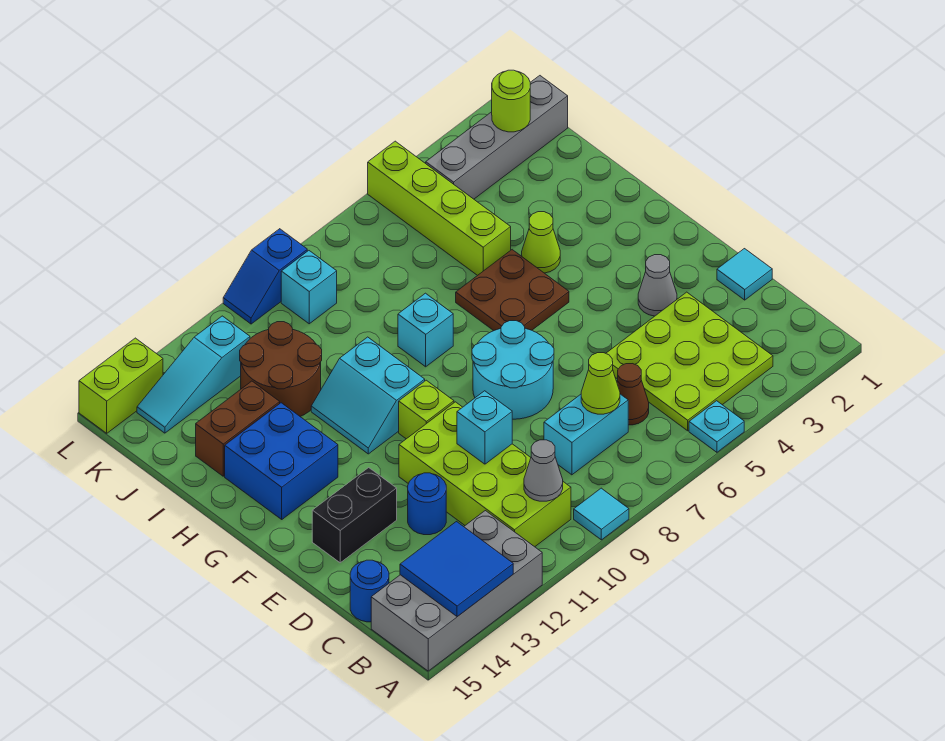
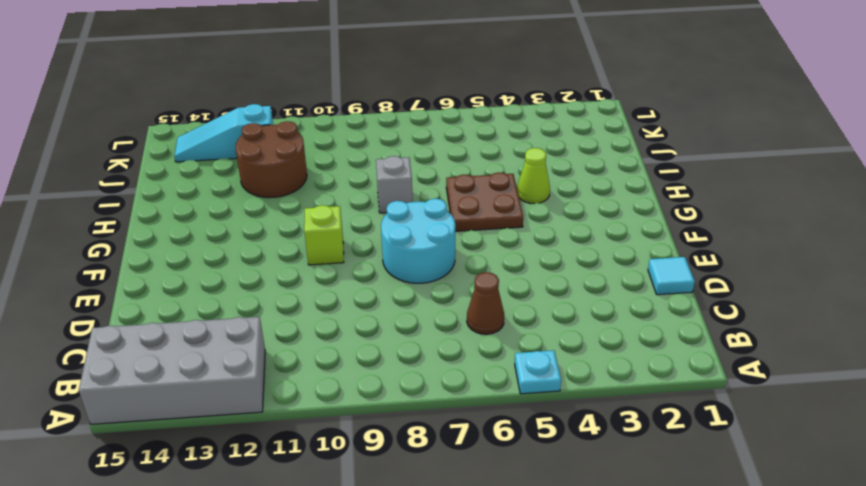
grey 1x1 brick [376,156,413,213] -> cyan 1x1 brick [398,293,453,367]
none -> cyan 1x1 tile [574,488,629,540]
none -> lime 3x3 plate [606,292,773,431]
none -> lime 2x4 brick [399,402,571,547]
none -> cyan 1x2 brick [544,394,628,475]

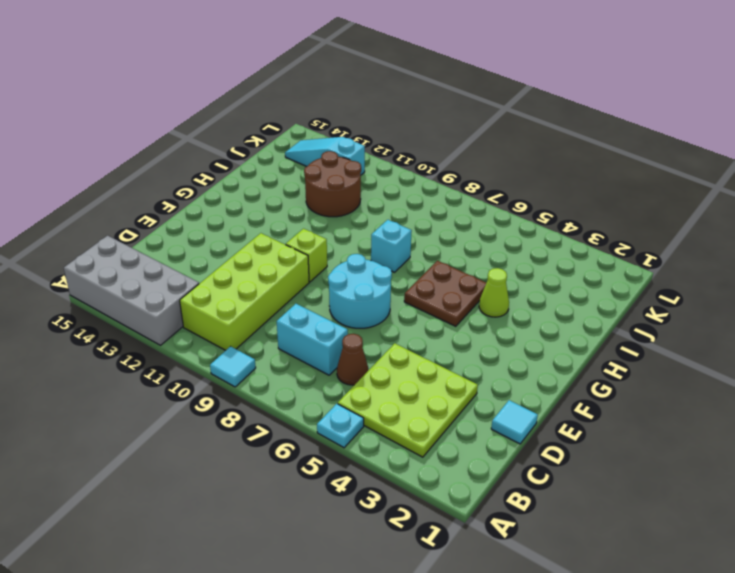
none -> blue 1x1 round brick [350,560,389,622]
none -> blue 1x1 round brick [408,473,446,535]
none -> grey 1x1 cone [638,255,677,316]
none -> black 1x2 brick [312,468,397,563]

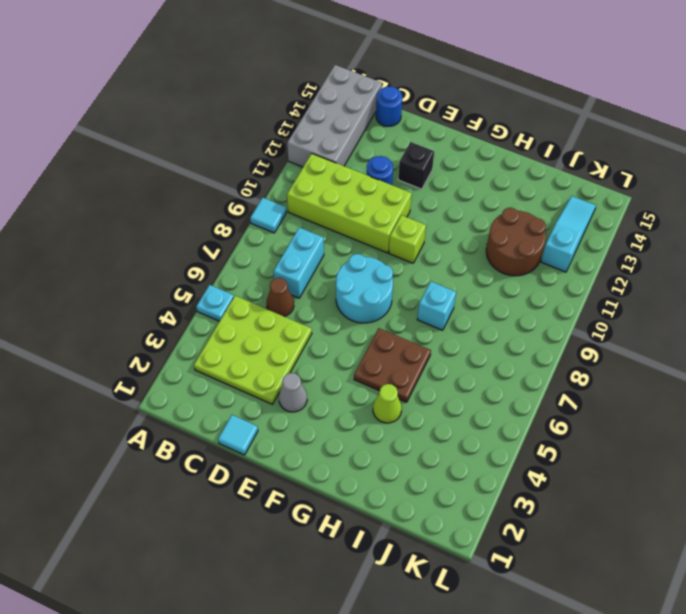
black 1x1 brick [398,142,434,189] -> black 1x2 brick [312,468,397,563]
none -> cyan 2x2 slope [311,337,425,454]
none -> blue 2x2 brick [225,403,338,519]
none -> lime 1x4 brick [368,141,511,276]
none -> brown 1x2 brick [196,381,280,476]

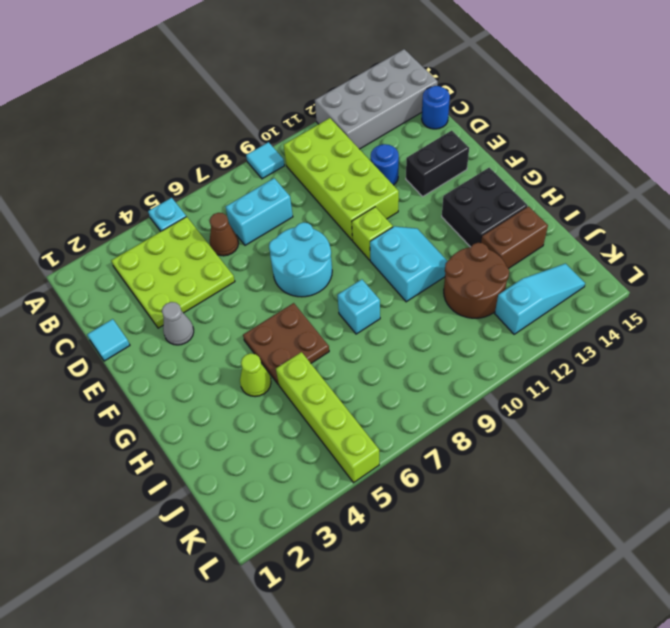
black 2x2 brick [442,168,528,247] -> blue 2x2 brick [225,403,338,519]
none -> grey 1x4 brick [426,76,568,199]
none -> cyan 1x1 brick [281,251,337,324]
none -> blue 1x2 slope [223,229,307,324]
none -> lime 1x2 brick [79,338,163,433]

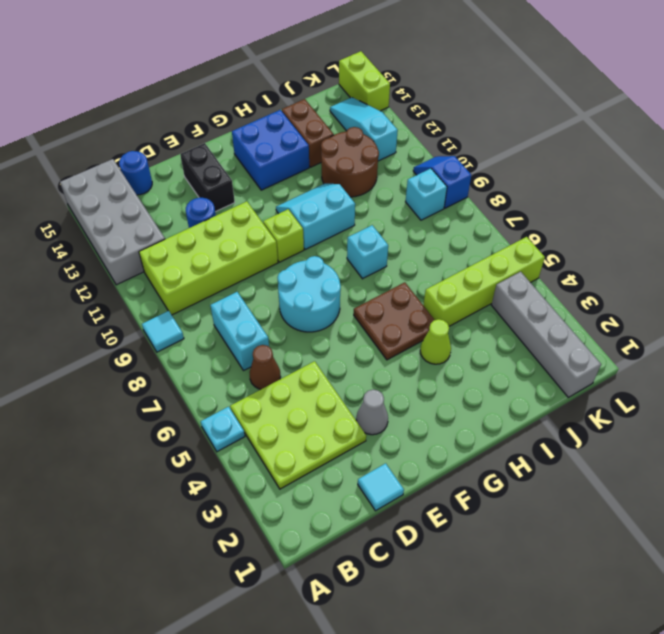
none -> blue 2x2 tile [400,522,513,617]
none -> grey 1x1 cone [524,440,563,501]
none -> lime 1x1 cone [581,353,620,414]
none -> cyan 1x1 brick [457,391,512,464]

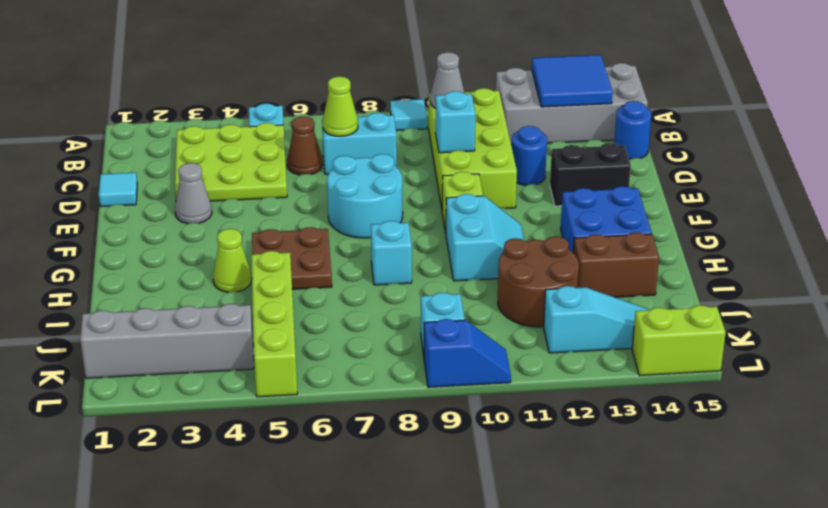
none -> lime 1x1 round brick [492,70,530,132]

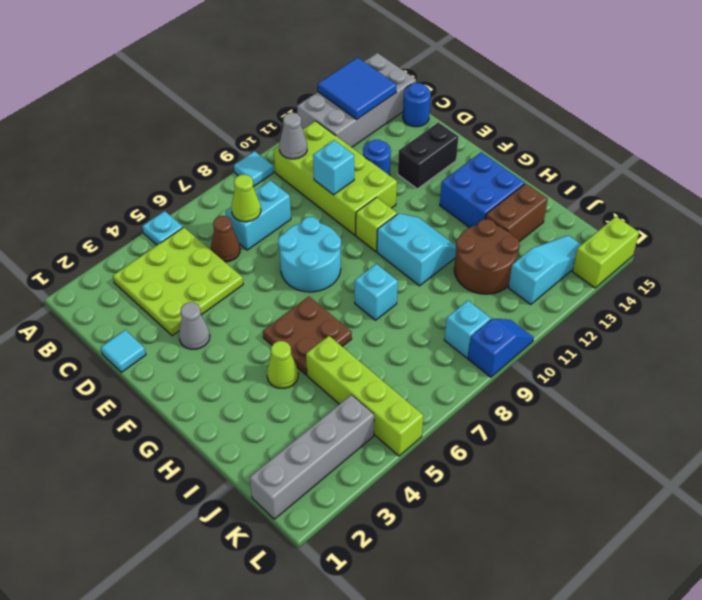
none -> lime 1x1 round brick [492,70,530,132]

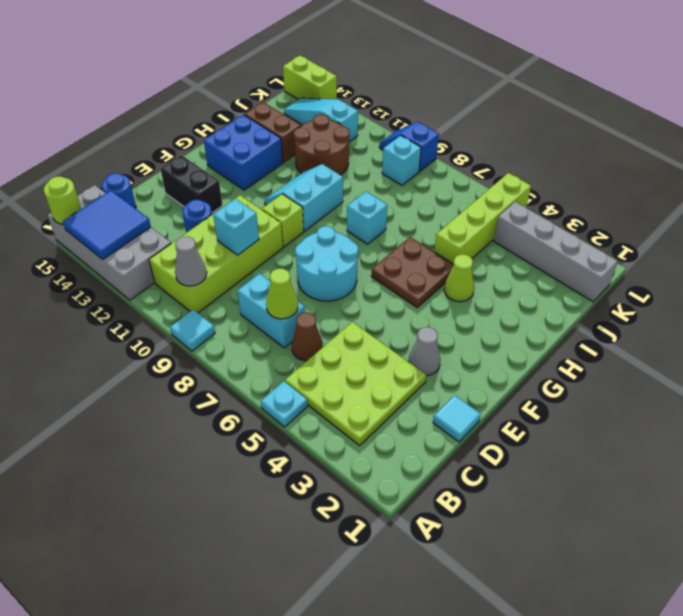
lime 1x1 round brick [44,176,81,224] -> lime 1x1 round brick moved to [492,70,530,132]

